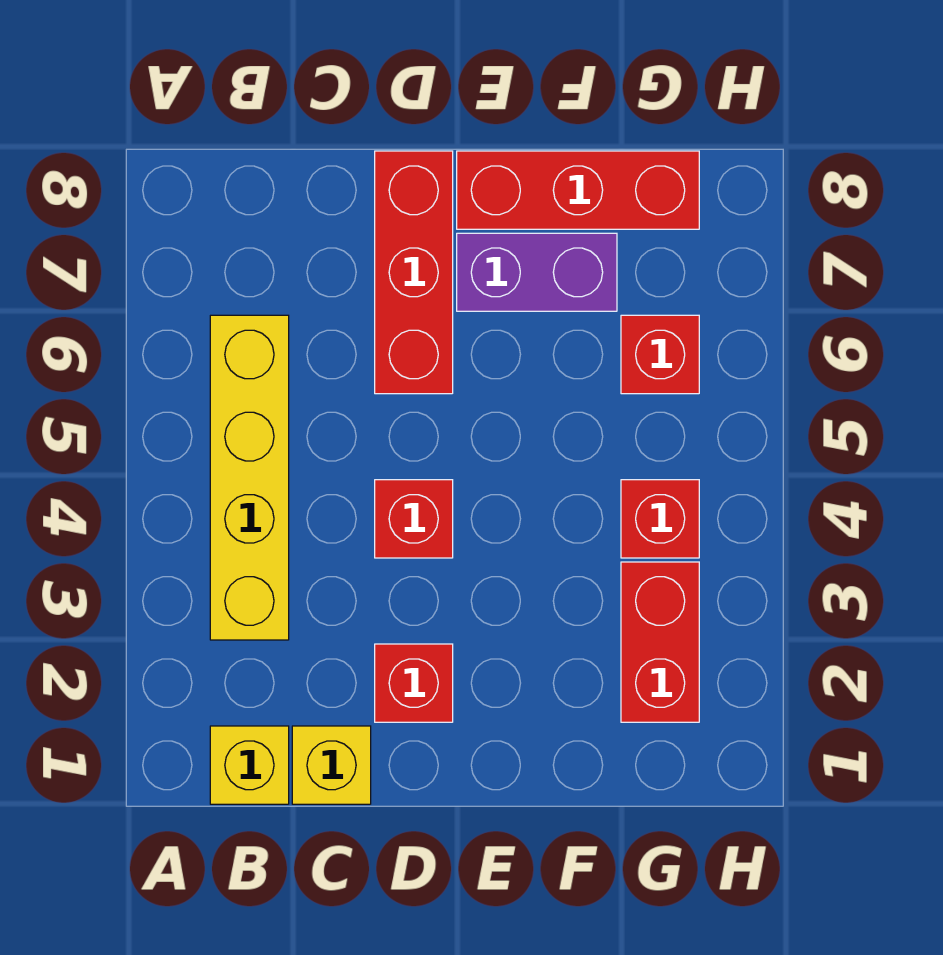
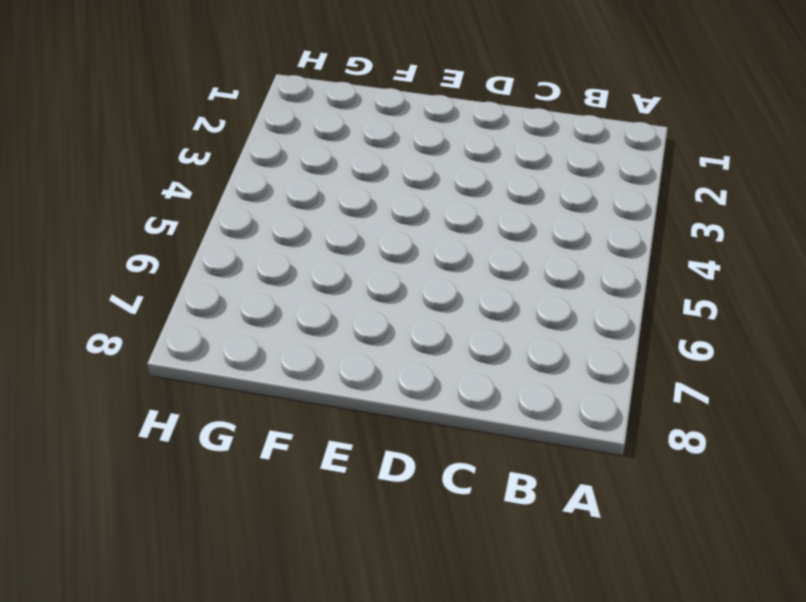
none -> yellow 1x1 brick [210,726,289,804]
none -> yellow 1x4 brick [210,315,289,640]

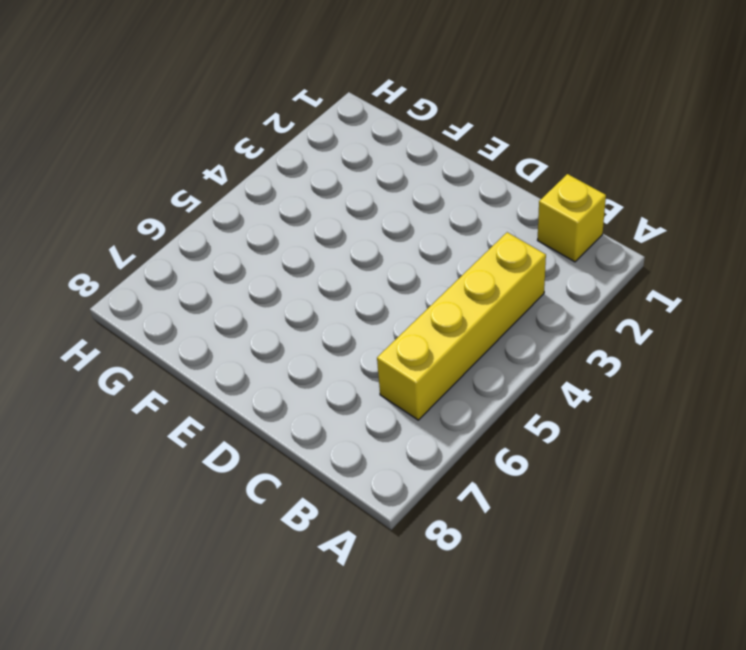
none -> yellow 1x1 brick [292,726,371,804]
none -> red 1x1 brick [375,644,453,722]

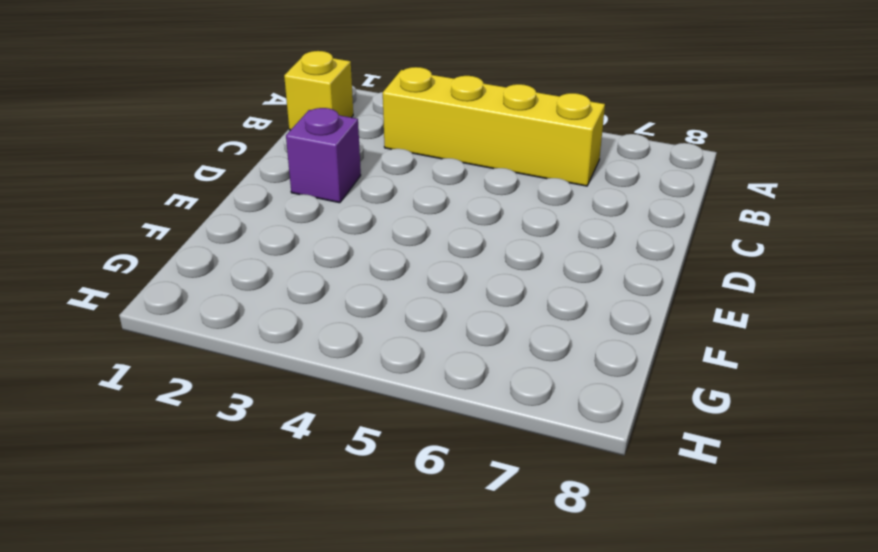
purple 1x1 brick [286,108,361,203] -> red 1x1 brick [375,644,453,722]
none -> yellow 1x1 brick [292,726,371,804]
none -> red 1x1 brick [375,480,453,558]

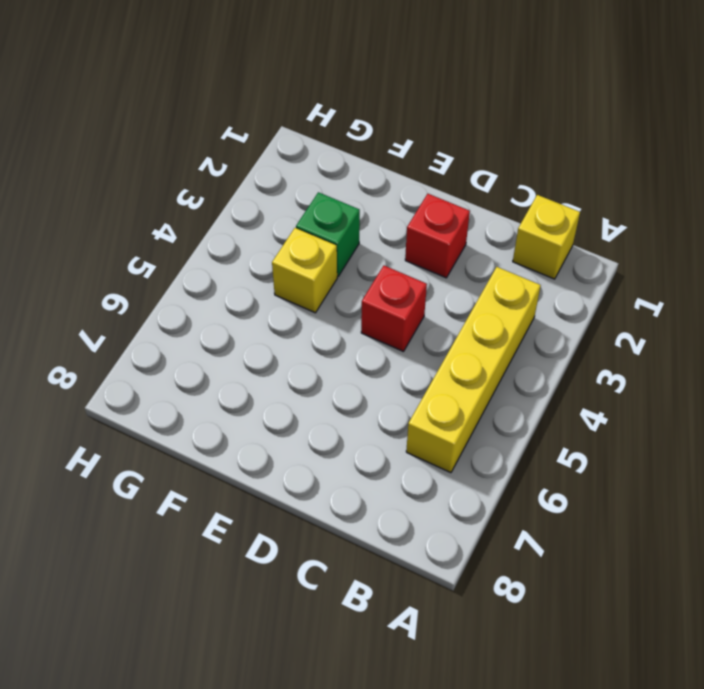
green 1x1 brick [296,192,360,276] -> none
yellow 1x1 brick [272,228,337,313] -> yellow 1x1 brick moved to [292,726,371,804]
none -> red 1x3 brick [375,151,453,394]
none -> purple 1x2 brick [457,233,617,311]

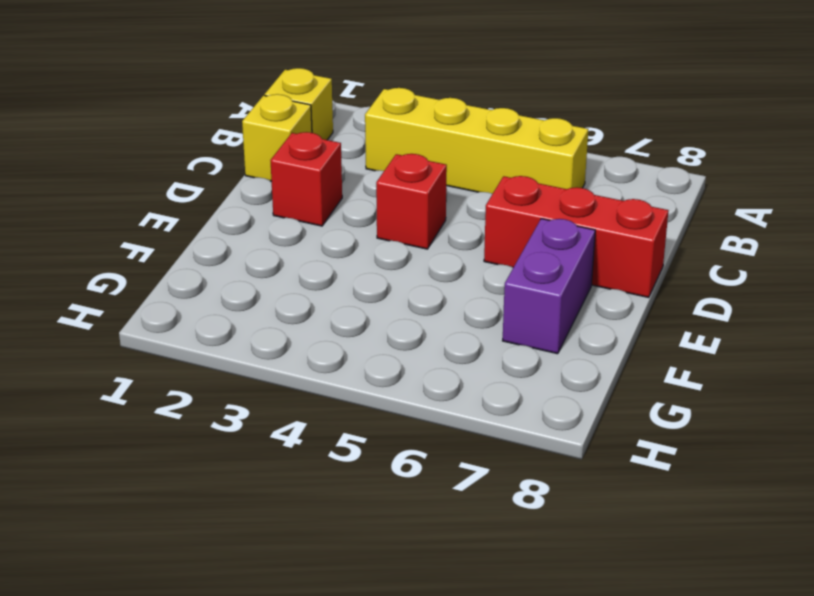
none -> red 1x3 brick [457,151,699,229]
none -> red 1x2 brick [621,562,699,722]

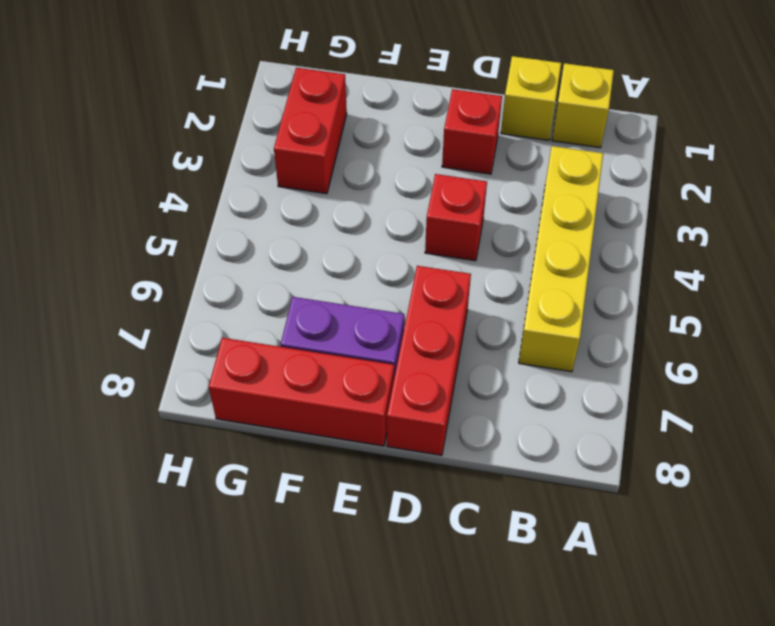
none -> red 1x1 brick [621,480,699,558]
none -> red 1x1 brick [621,315,699,394]

